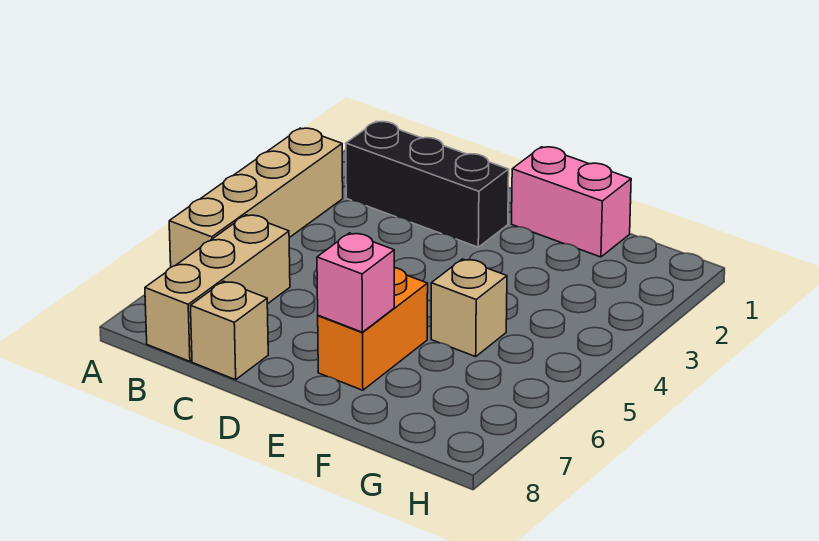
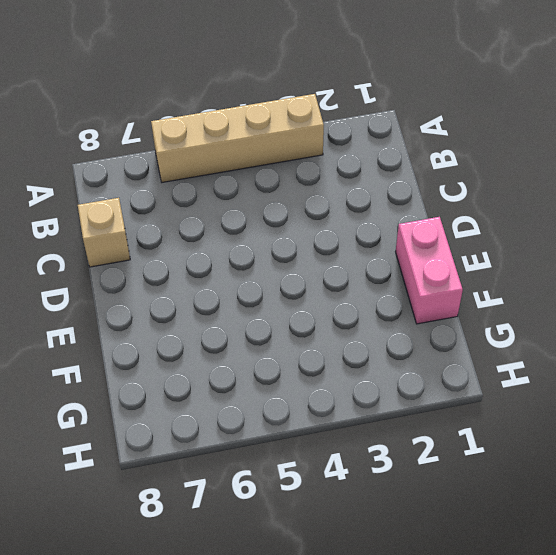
none -> black 1x3 brick [346,122,509,247]
none -> tan 1x3 brick [145,215,290,361]

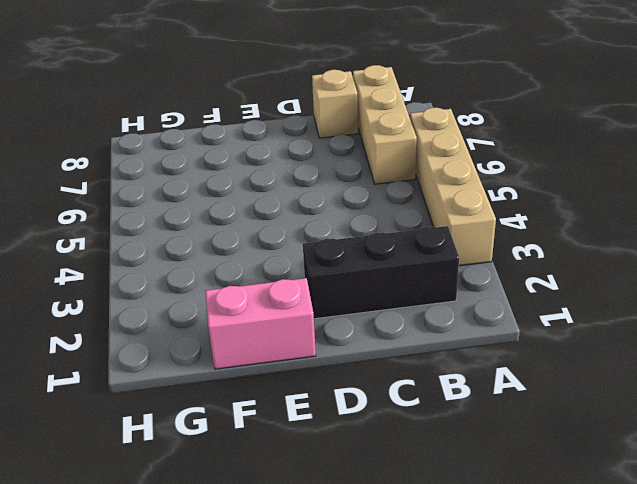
none -> orange 1x2 brick [318,268,428,390]
none -> tan 1x1 brick [431,259,507,357]

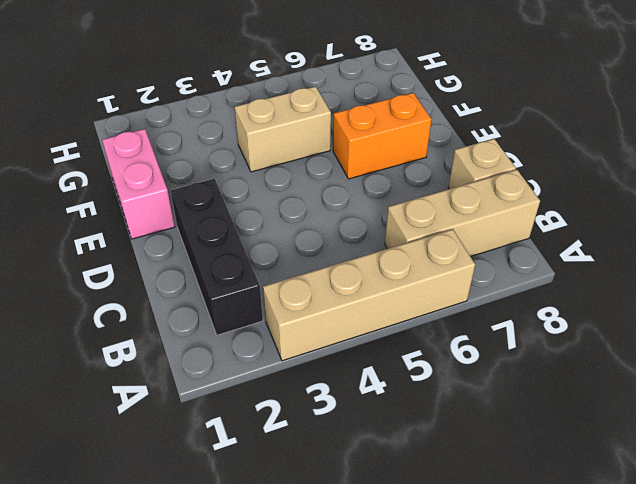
tan 1x2 brick [235,86,331,172] -> tan 1x1 brick [431,259,507,357]
none -> pink 1x1 brick [317,233,394,332]

